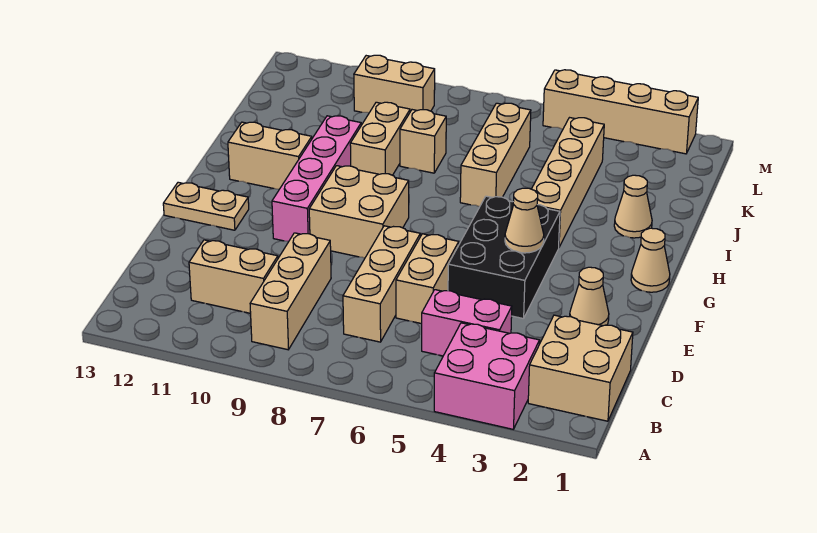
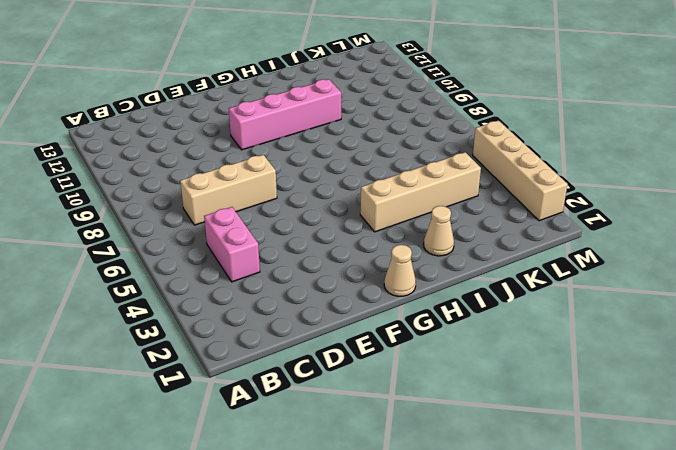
none -> pink 2x2 brick [434,323,540,429]
none -> tan 2x2 brick [528,315,633,421]
none -> tan 1x3 brick [250,233,331,350]

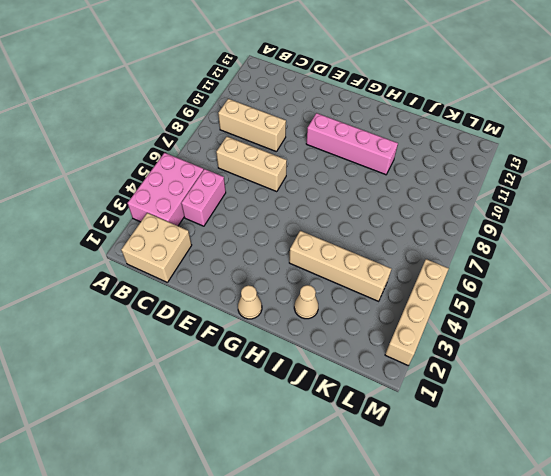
pink 2x3 brick [128,153,204,226] -> pink 2x2 brick [434,323,540,429]
none -> tan 1x2 brick [189,240,278,313]
none -> tan 1x2 brick [396,234,459,324]
none -> tan 1x1 cone [570,267,609,326]

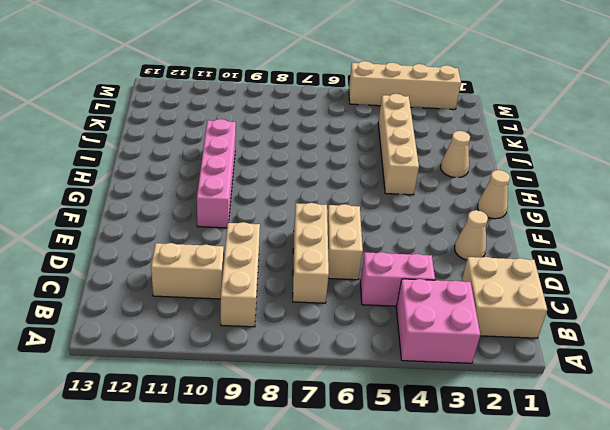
none -> black 2x3 brick [448,196,560,319]
none -> tan 2x2 brick [309,166,409,258]
none -> tan 1x2 plate [163,182,249,230]

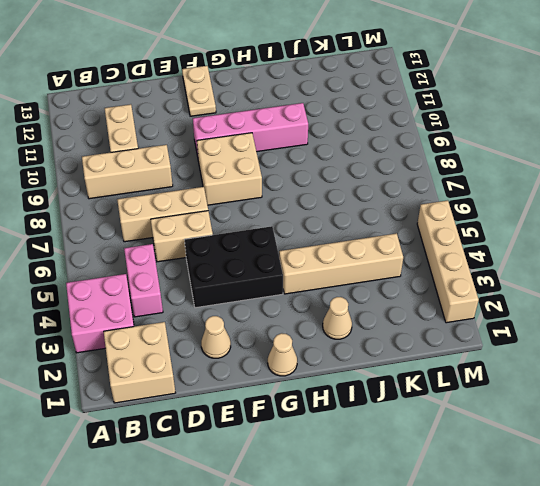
none -> tan 1x2 brick [228,122,312,189]
none -> tan 1x3 brick [460,103,531,207]
none -> tan 1x2 brick [350,102,410,175]

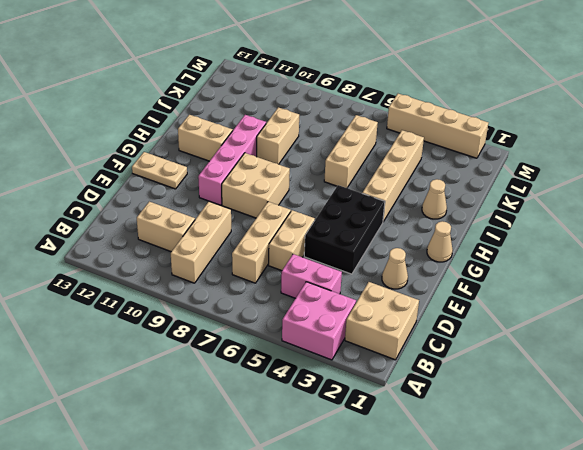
none -> tan 1x1 brick [400,110,446,173]
none -> tan 1x2 brick [354,55,435,113]
none -> tan 1x1 cone [505,188,544,253]

